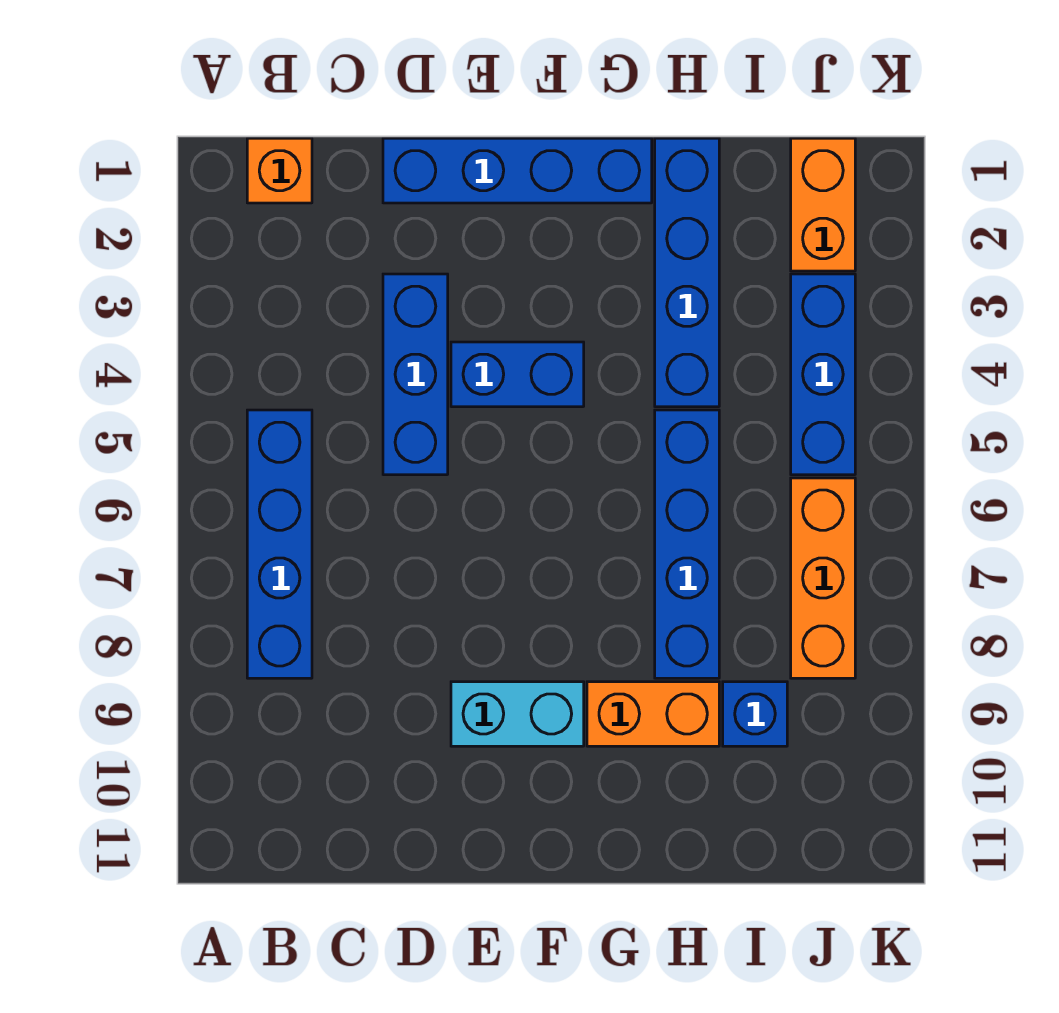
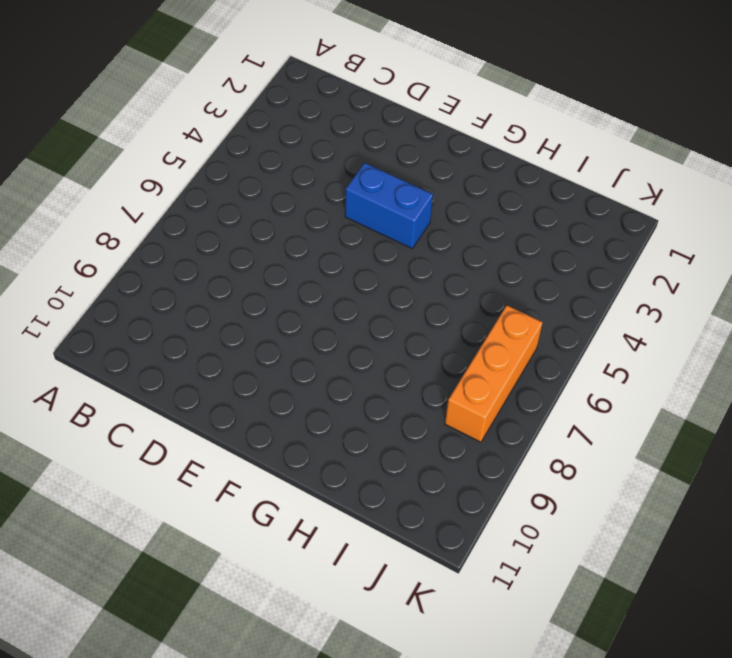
none -> orange 1x1 brick [247,138,312,203]
none -> blue 1x4 brick [247,410,312,678]
none -> blue 1x4 brick [383,138,652,203]

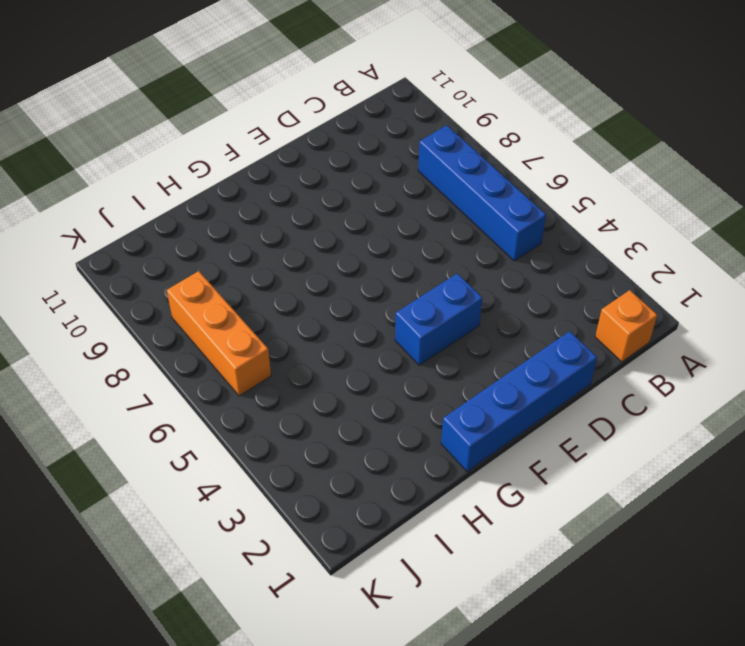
none -> blue 1x3 brick [383,274,448,475]
none -> cyan 1x2 brick [451,682,584,746]
none -> orange 1x2 brick [587,682,719,746]

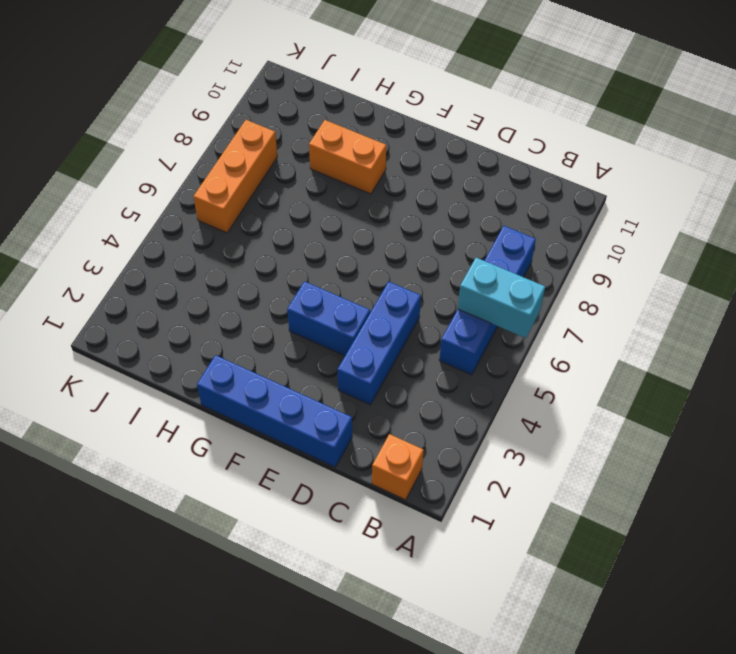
cyan 1x2 brick [458,258,545,338] -> cyan 1x2 brick moved to [451,682,584,746]
none -> blue 1x4 brick [655,138,719,407]
none -> blue 1x4 brick [655,410,719,678]
none -> blue 1x1 brick [723,682,787,746]

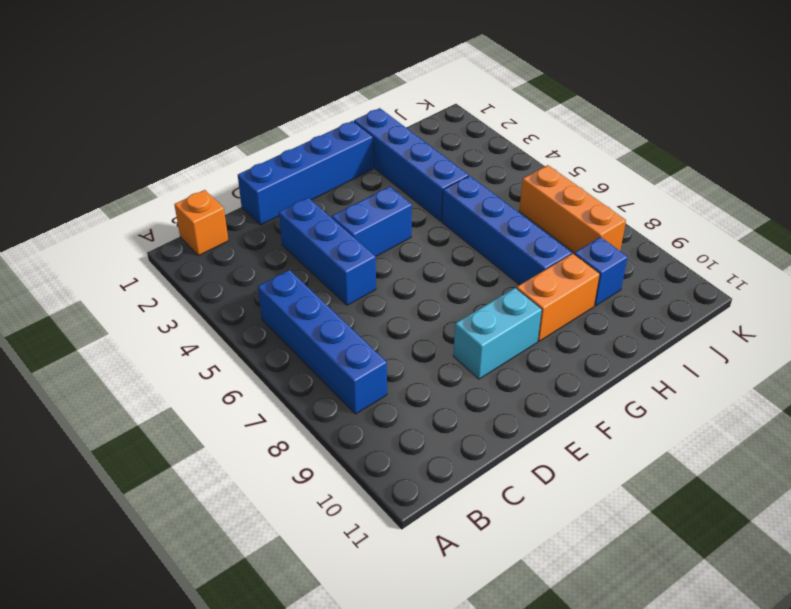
none -> orange 1x2 brick [791,138,855,271]
none -> blue 1x3 brick [791,274,855,475]

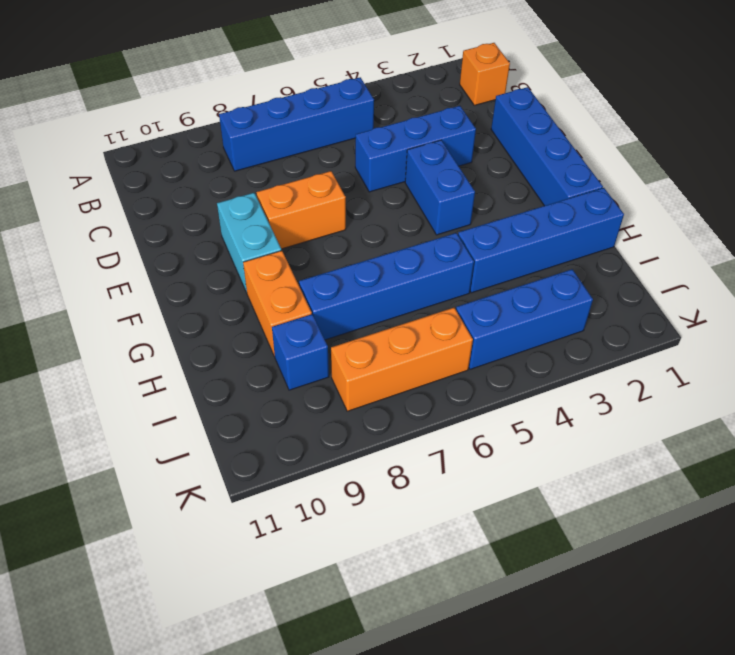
orange 1x2 brick [256,171,346,249] -> orange 1x2 brick moved to [791,138,855,271]

